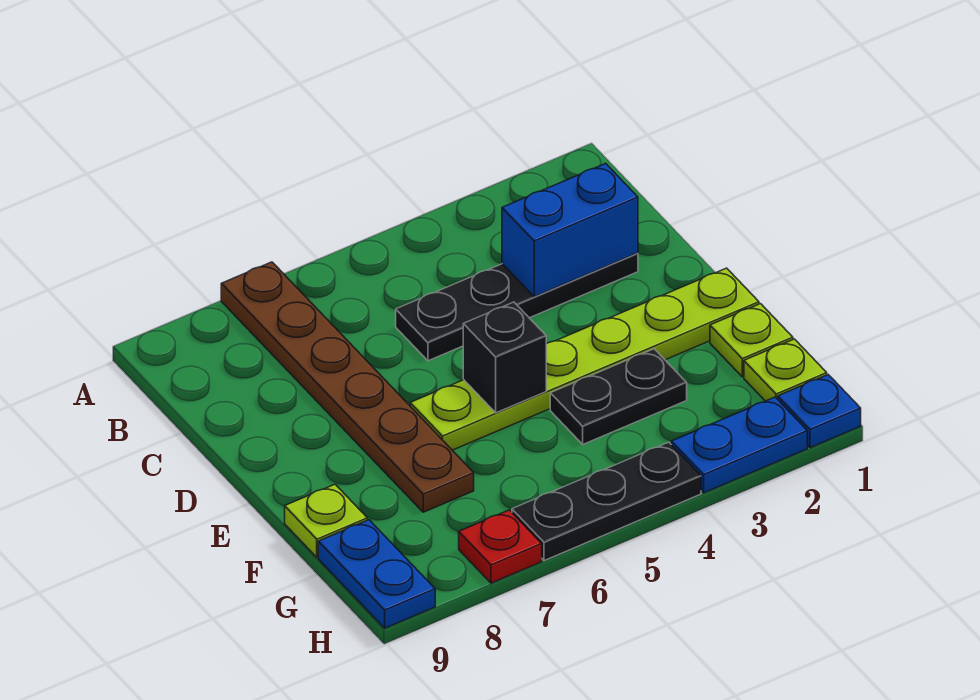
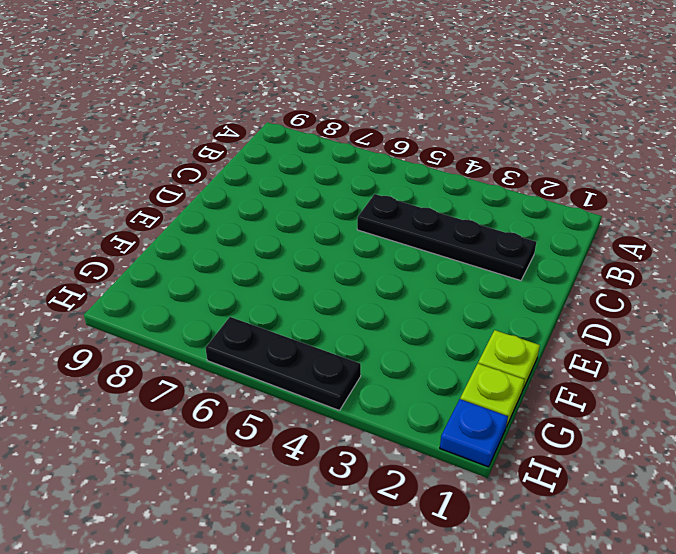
none -> brown 1x6 plate [221,262,474,512]
none -> lime 1x6 plate [410,268,759,450]
none -> black 1x2 plate [550,349,687,444]

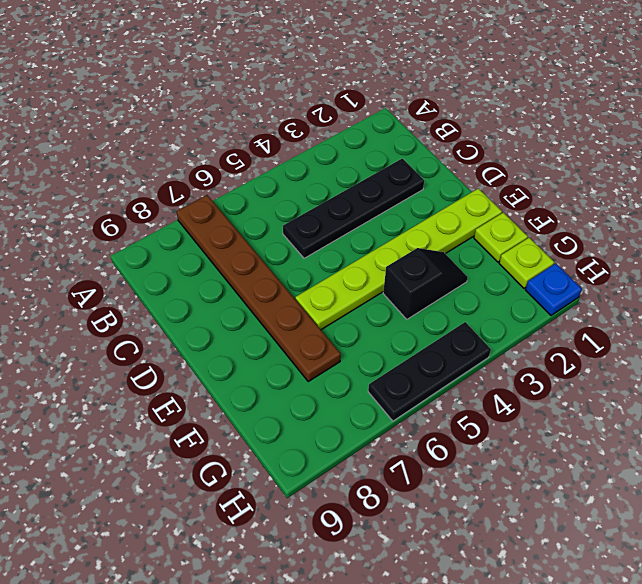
black 1x2 slope [383,248,468,319] -> black 1x2 plate [550,349,687,444]
none -> lime 1x1 plate [285,484,367,557]
none -> blue 1x2 plate [318,520,435,628]
none -> blue 1x2 plate [671,397,807,493]

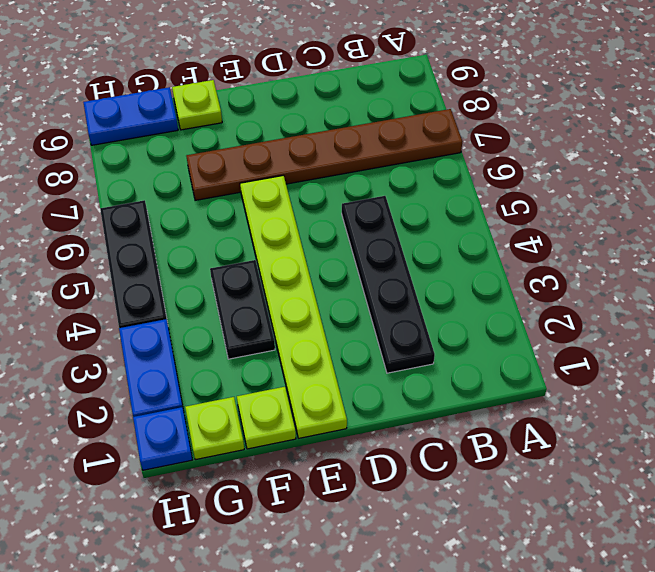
none -> red 1x1 plate [459,510,542,583]
none -> blue 1x2 brick [502,163,638,297]
none -> black 1x1 brick [463,302,546,413]

